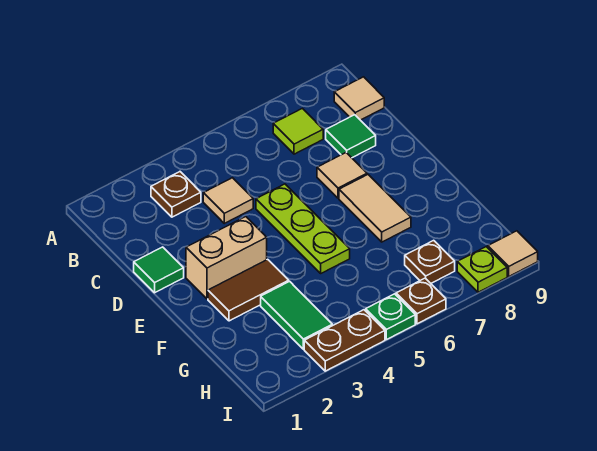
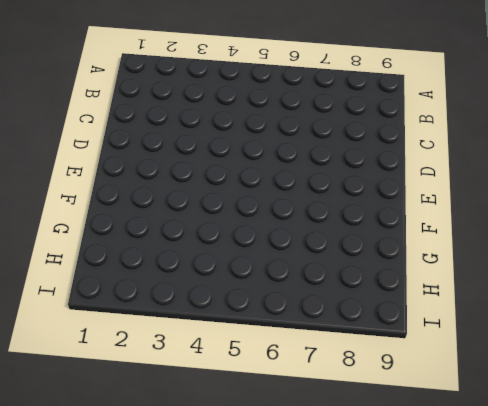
none -> brown 1x1 plate [151,172,201,217]
none -> lime 1x1 tile [273,108,323,154]
none -> tan 1x1 tile [334,77,384,120]

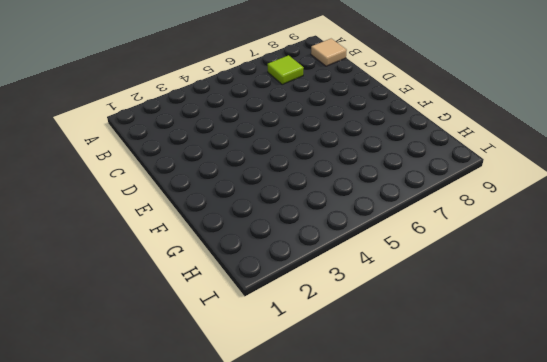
none -> brown 1x1 plate [151,172,201,217]
none -> tan 1x1 tile [203,178,253,223]
none -> green 1x1 tile [326,115,376,158]

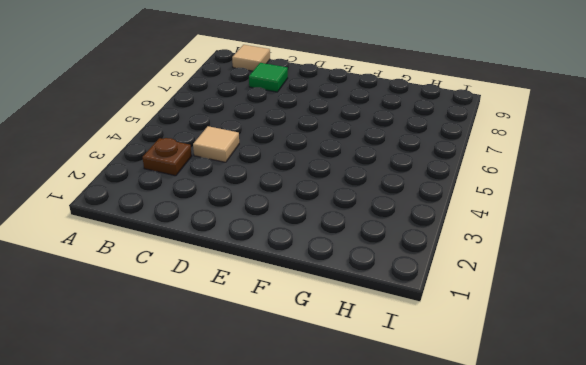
none -> lime 1x1 tile [273,108,323,154]
none -> green 1x1 tile [134,247,184,293]
none -> lime 1x3 plate [256,184,350,273]

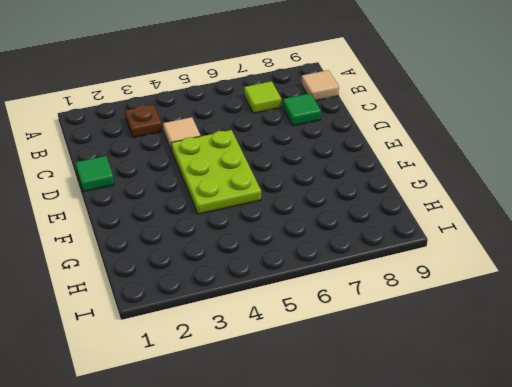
lime 2x3 plate [171,130,261,214] -> lime 1x3 plate [256,184,350,273]
none -> tan 1x1 tile [317,153,367,198]
none -> tan 1x2 brick [186,217,267,299]
none -> tan 1x2 tile [339,175,411,242]

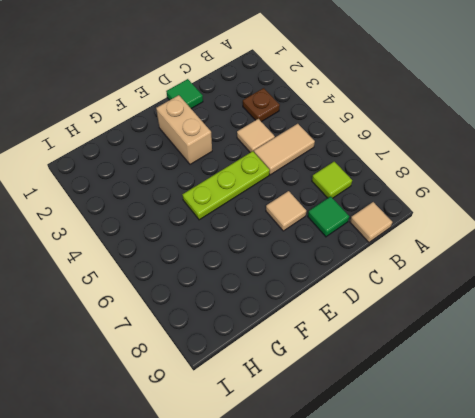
tan 1x2 tile [254,124,315,175] -> tan 1x2 tile moved to [339,175,411,242]
none -> brown 1x2 tile [208,259,289,321]
none -> green 1x2 tile [261,281,332,349]
none -> brown 1x1 plate [405,240,455,283]

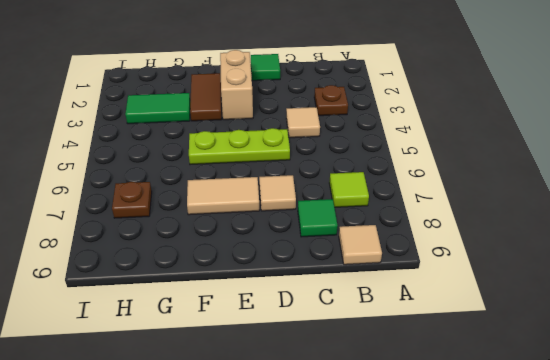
none -> brown 1x2 plate [304,310,385,371]
none -> green 1x1 plate [366,294,415,340]
none -> brown 1x1 plate [396,278,446,324]

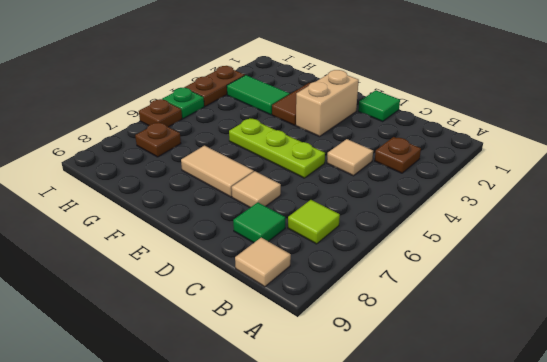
none -> lime 1x1 plate [457,247,507,292]
none -> tan 1x1 tile [488,231,538,276]

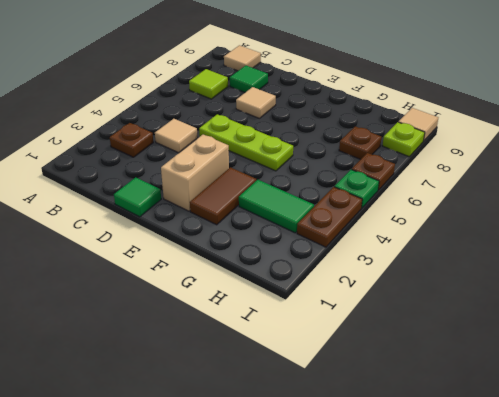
none -> tan 1x2 tile [339,175,411,242]

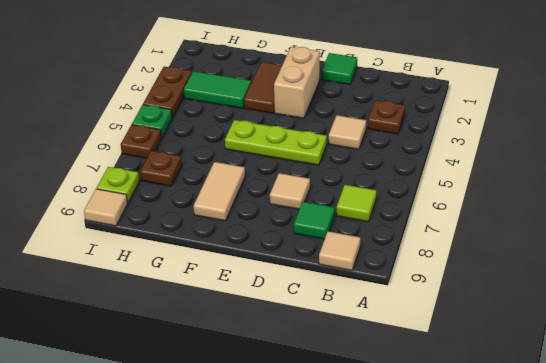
tan 1x2 tile [194,162,245,221] -> tan 1x2 tile turned to [339,175,411,242]

